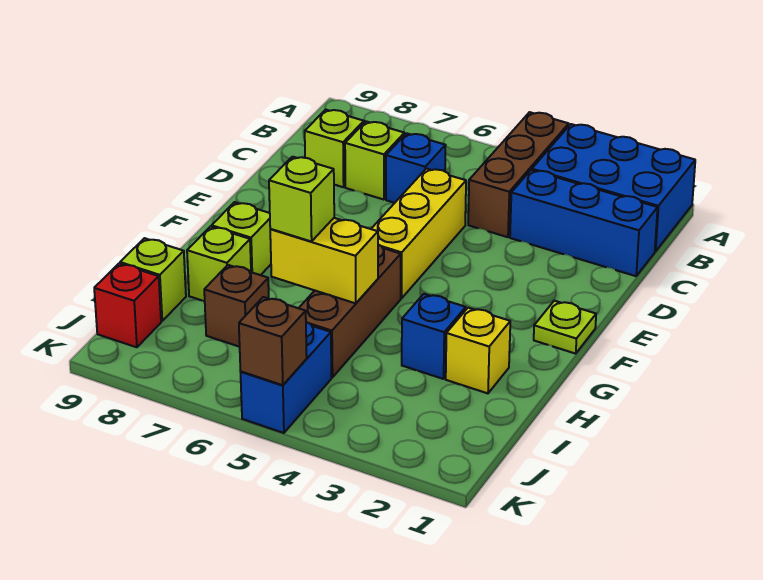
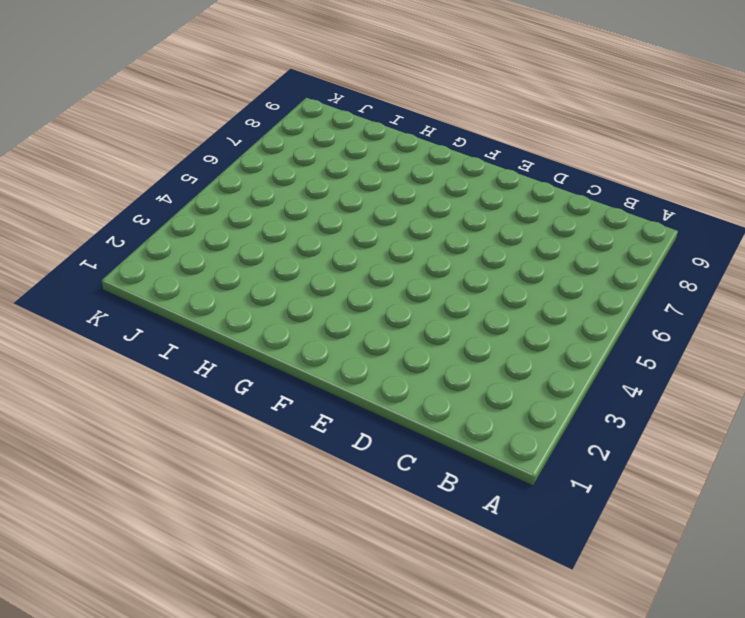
none -> blue 2x3 brick [532,124,695,252]
none -> brown 1x3 brick [468,112,569,237]
none -> blue 1x3 brick [510,170,658,276]

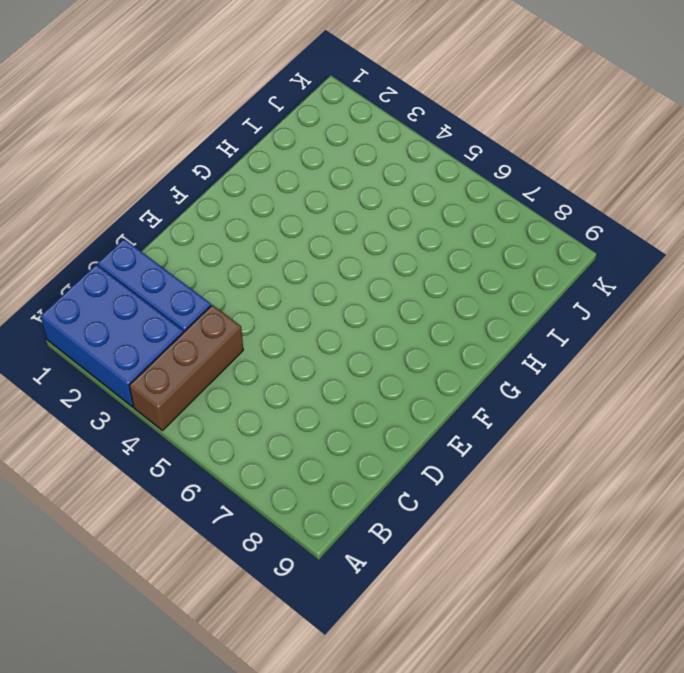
none -> blue 1x1 brick [386,133,446,203]
none -> lime 1x1 brick [345,121,404,200]
none -> lime 1x1 brick [305,110,364,187]

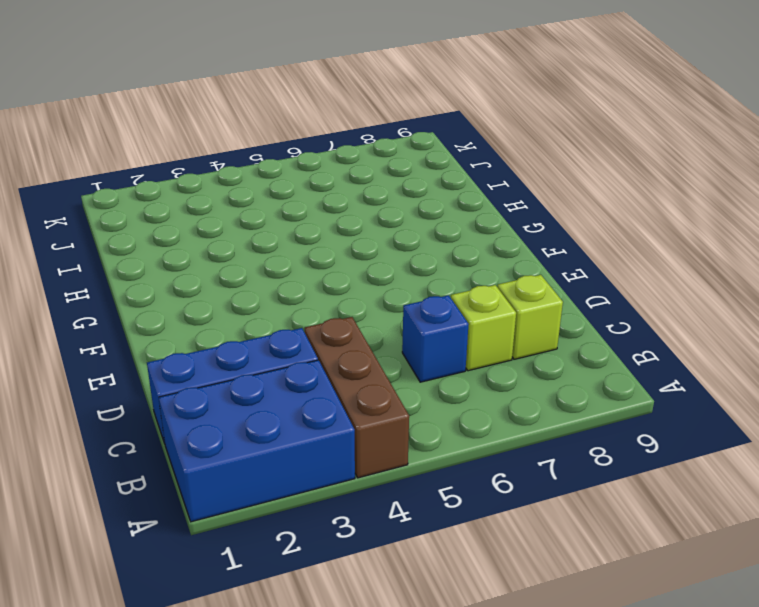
none -> yellow 1x3 brick [371,169,466,298]
none -> lime 1x1 plate [534,301,596,354]
none -> brown 1x3 brick [299,245,401,377]

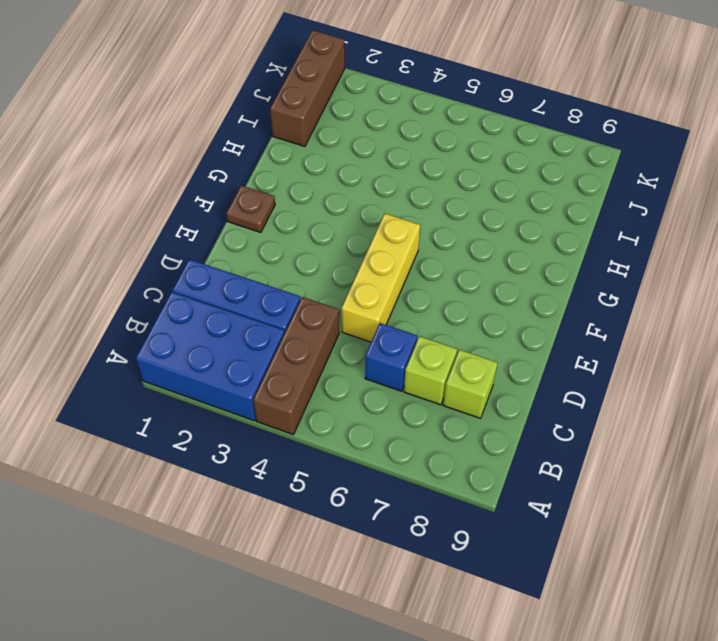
brown 1x1 plate [226,185,275,233] -> lime 1x1 plate [534,301,596,354]
brown 1x3 brick [270,30,345,146] -> brown 1x3 brick moved to [299,245,401,377]
none -> lime 1x1 brick [212,202,271,275]
none -> yellow 1x1 brick [446,308,510,393]
none -> blue 1x1 brick [402,294,466,379]

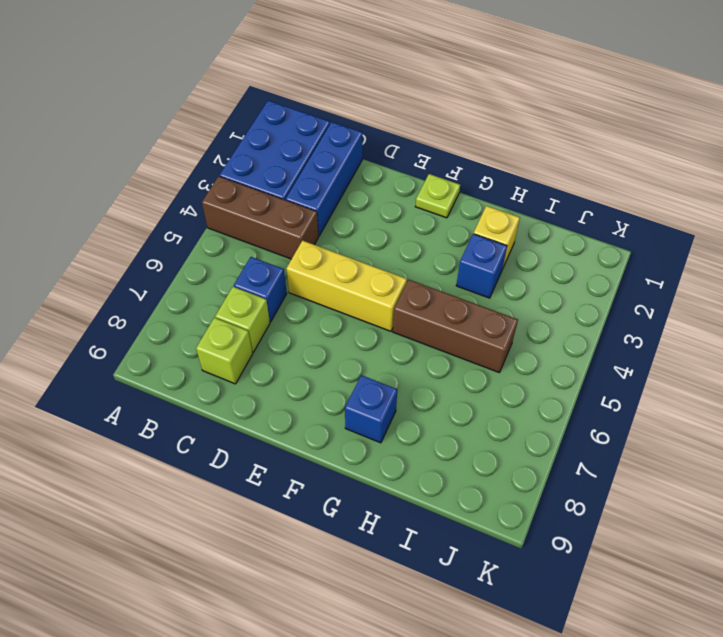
blue 1x1 brick [345,375,397,443] -> lime 1x1 brick [212,202,271,275]
none -> lime 1x1 brick [187,227,251,301]
none -> brown 1x1 brick [204,265,269,347]
none -> lime 1x1 brick [120,238,186,321]

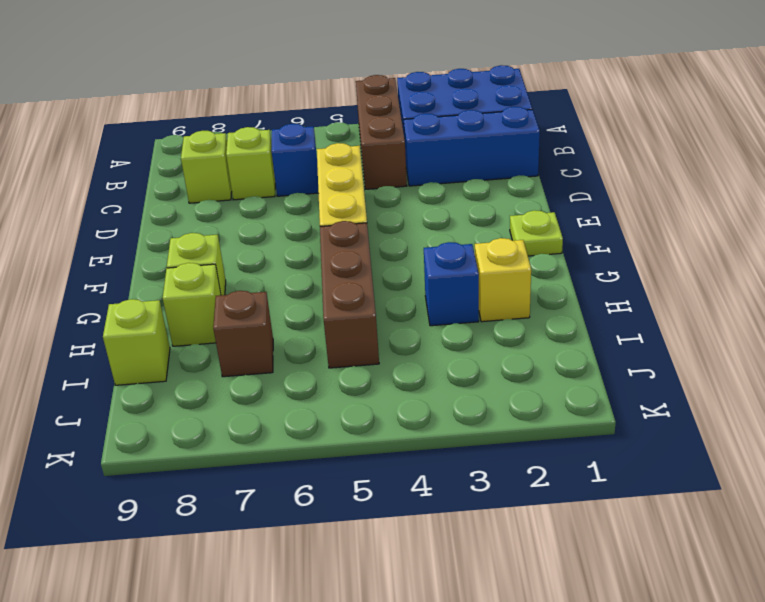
none -> blue 1x2 brick [241,322,331,433]
none -> red 1x1 brick [94,263,161,347]
none -> yellow 1x2 brick [270,218,378,303]

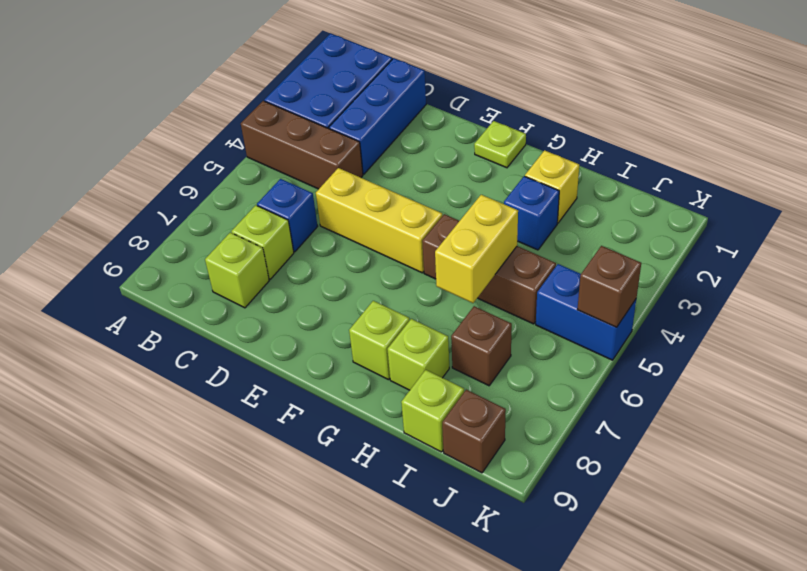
brown 1x1 brick [442,390,506,473] -> red 1x1 brick [94,263,161,347]
none -> lime 1x1 brick [269,157,334,242]

